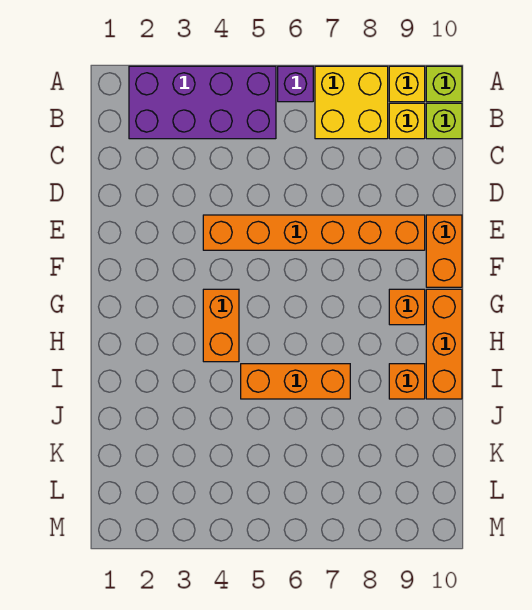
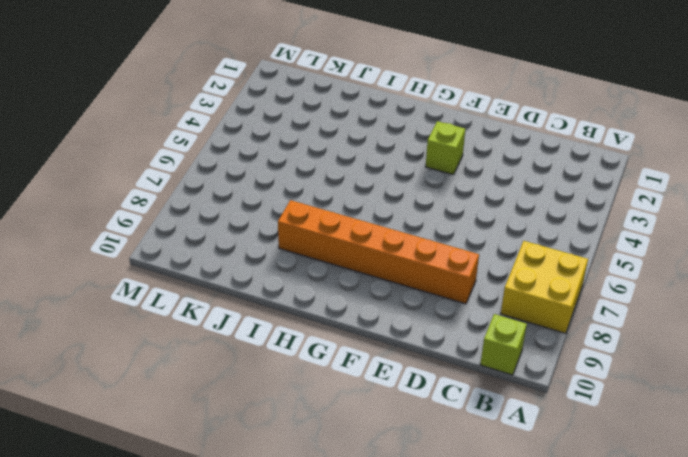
orange 1x6 brick [278,200,479,304] -> orange 1x6 brick turned to [203,215,425,250]
lime 1x1 brick [426,121,465,175] -> lime 1x1 brick moved to [426,66,462,102]
none -> purple 2x4 brick [129,66,276,139]
none -> purple 1x1 brick [278,66,313,102]
none -> yellow 1x1 brick [389,66,425,102]

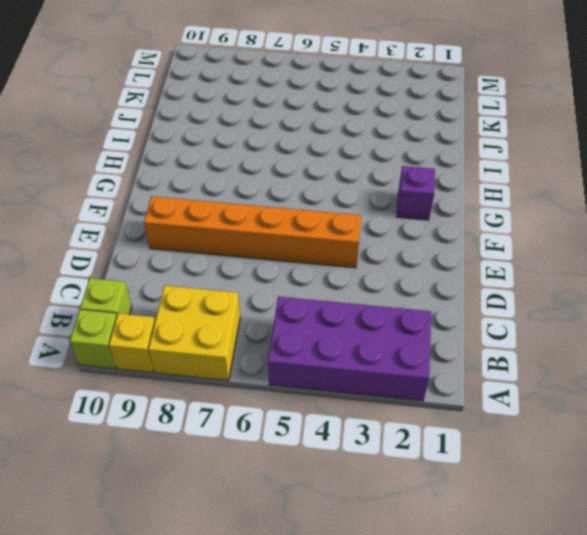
purple 1x1 brick [397,166,435,220] -> purple 1x1 brick moved to [278,66,313,102]
none -> yellow 1x1 brick [389,103,425,139]
none -> orange 1x2 brick [426,215,462,287]
none -> orange 1x2 brick [203,289,239,362]

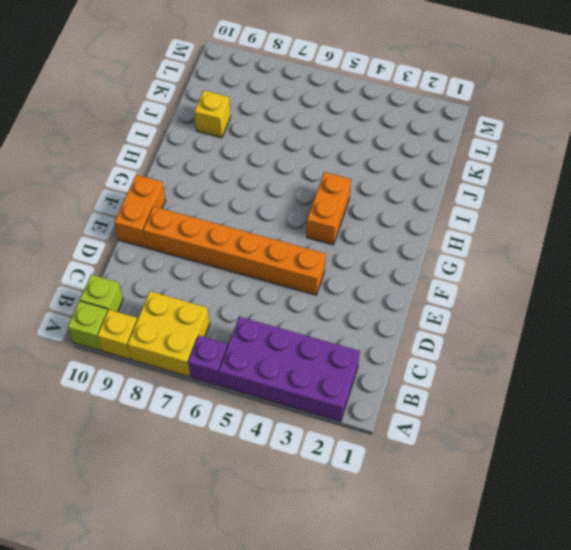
yellow 1x1 brick [194,91,231,138] -> yellow 1x1 brick moved to [389,103,425,139]
none -> orange 1x1 brick [389,289,425,325]
none -> orange 1x3 brick [426,289,462,399]
none -> orange 1x3 brick [241,364,350,399]

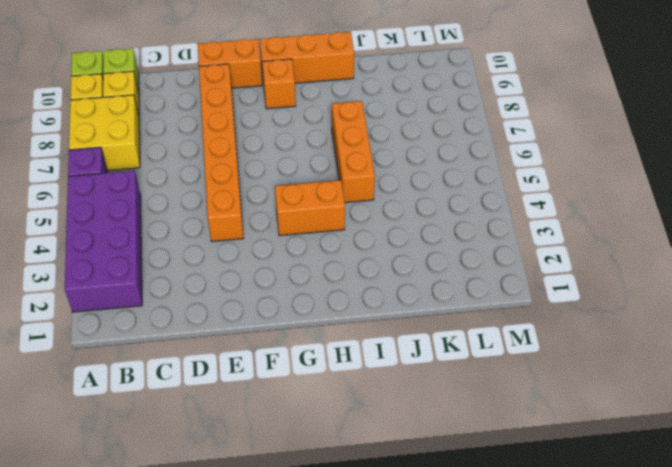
none -> orange 1x1 brick [389,364,425,399]

